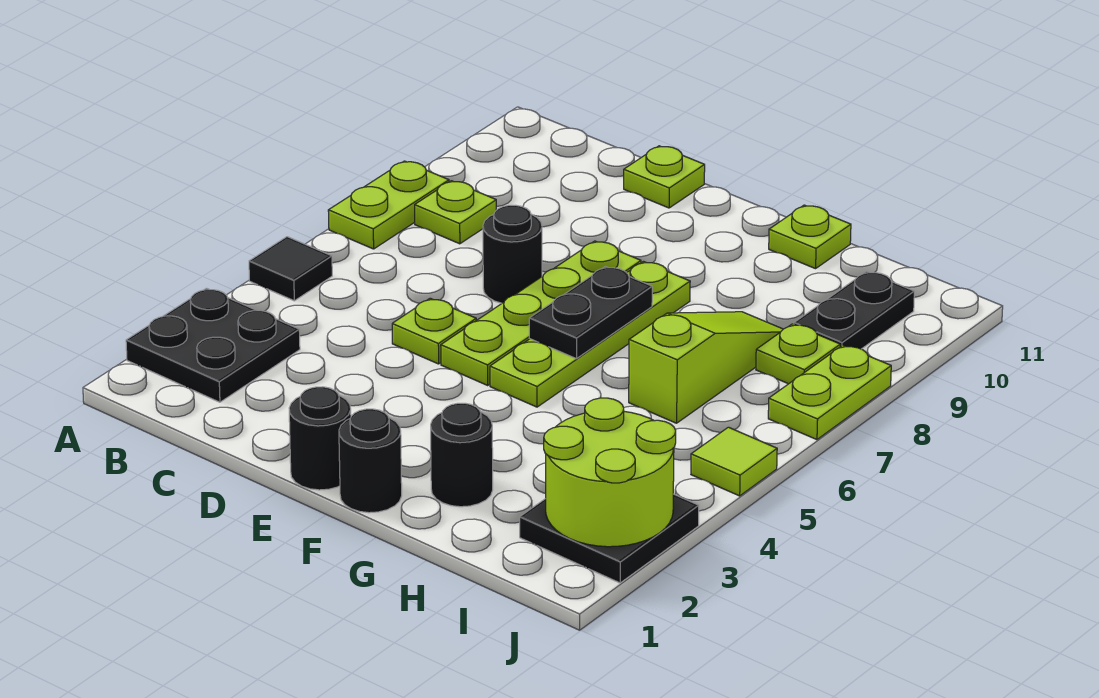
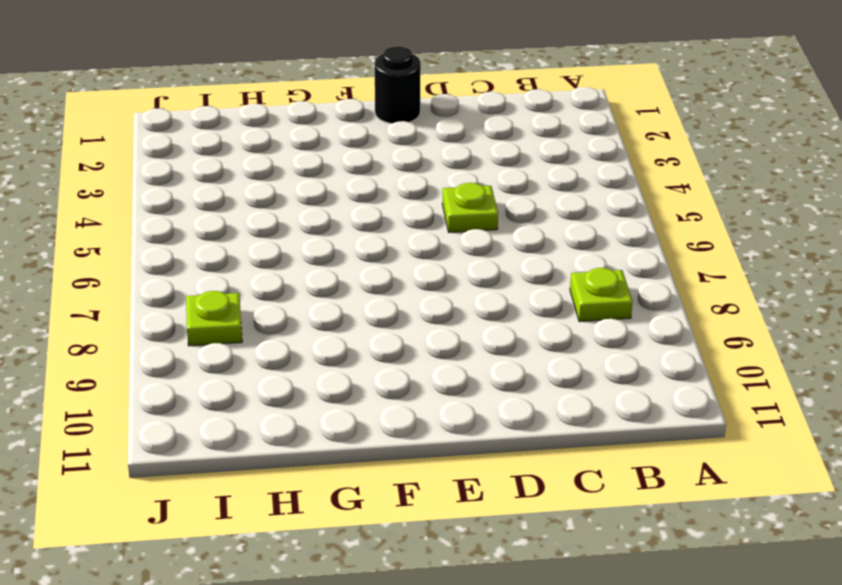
none -> black 2x2 plate [126,288,300,402]
none -> black 1x1 tile [249,237,332,301]
none -> lime 1x2 plate [328,161,449,249]

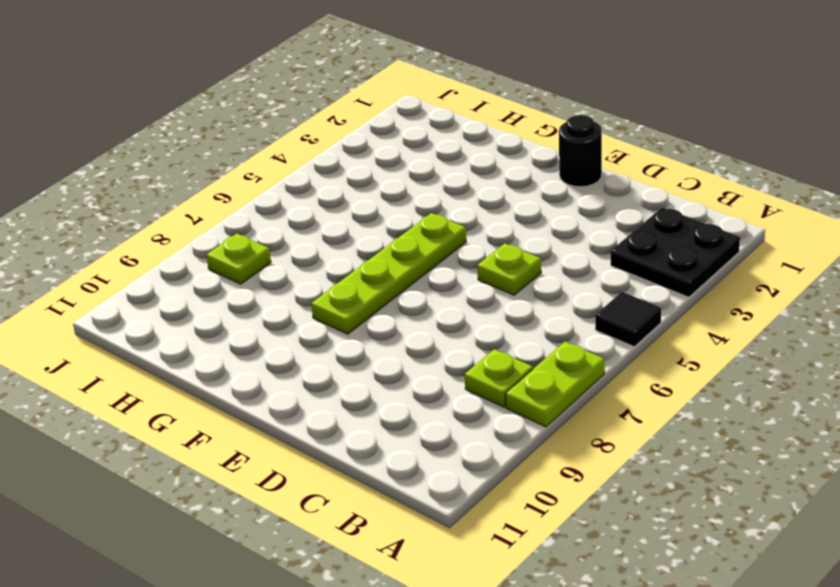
none -> black 1x1 round brick [483,205,542,303]
none -> lime 1x1 plate [624,146,705,208]
none -> lime 1x4 plate [441,241,641,385]

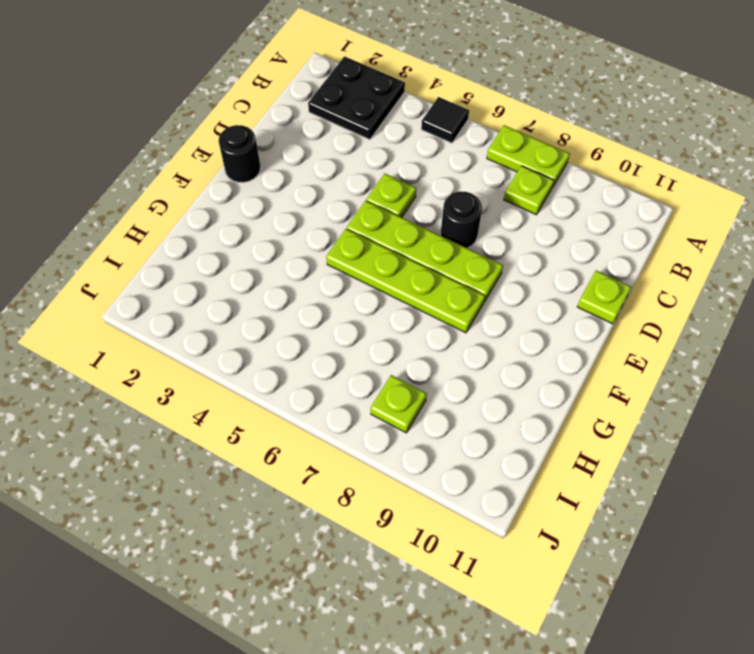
none -> black 1x1 round brick [339,409,402,513]
none -> black 1x1 round brick [431,403,493,507]
none -> lime 1x1 plate [769,205,851,269]

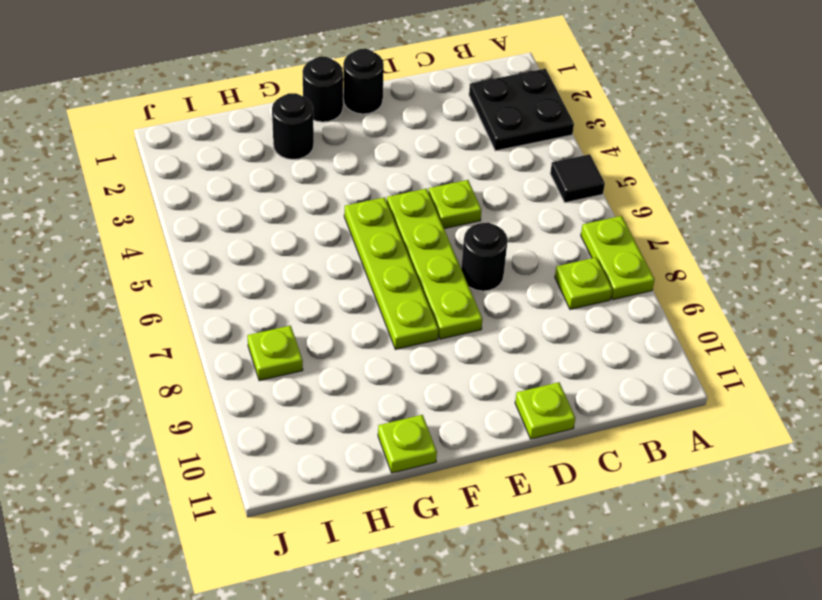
none -> lime 1x3 slope [629,312,783,423]
none -> black 2x2 plate [520,494,699,583]
none -> black 1x2 plate [794,271,914,349]

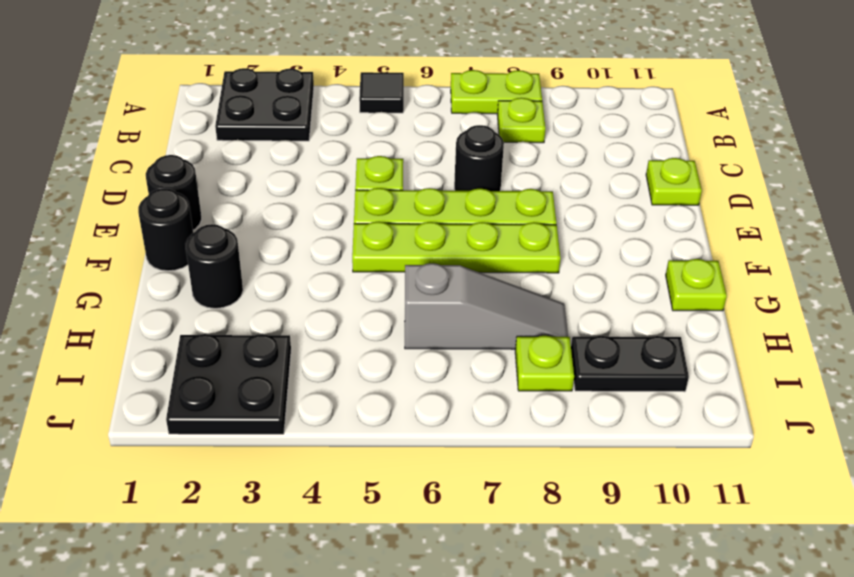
grey 1x3 slope [405,263,568,349] -> lime 1x3 slope [629,312,783,423]
none -> lime 1x1 tile [691,427,777,496]
none -> lime 1x2 plate [768,345,891,440]
none -> black 1x2 plate [529,267,652,359]

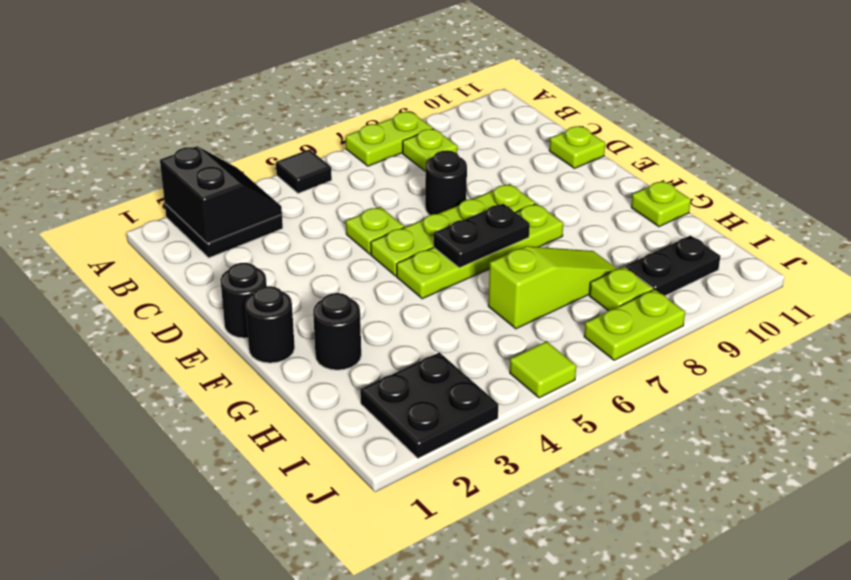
black 2x2 slope [160,146,282,243] -> none
none -> lime 2x2 round brick [544,398,676,547]

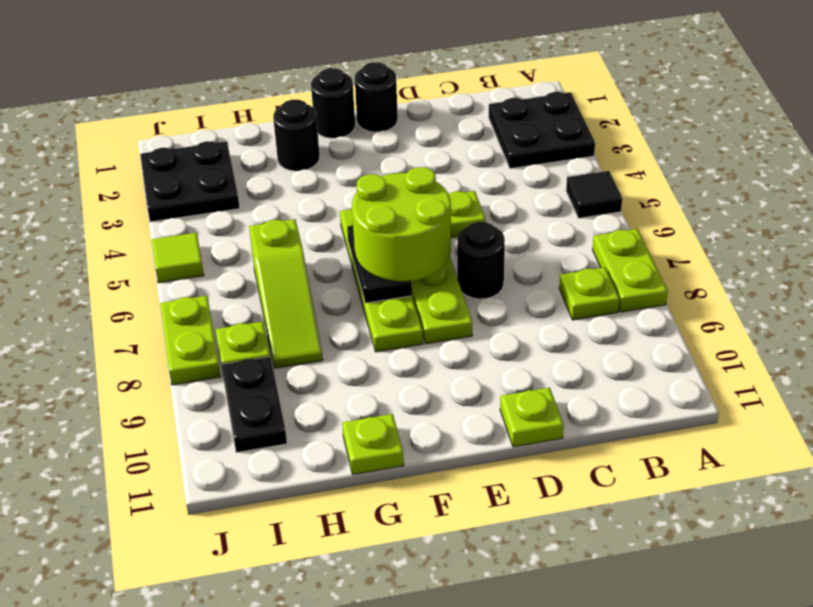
lime 2x2 round brick [352,167,451,282] -> lime 2x2 round brick moved to [544,398,676,547]

